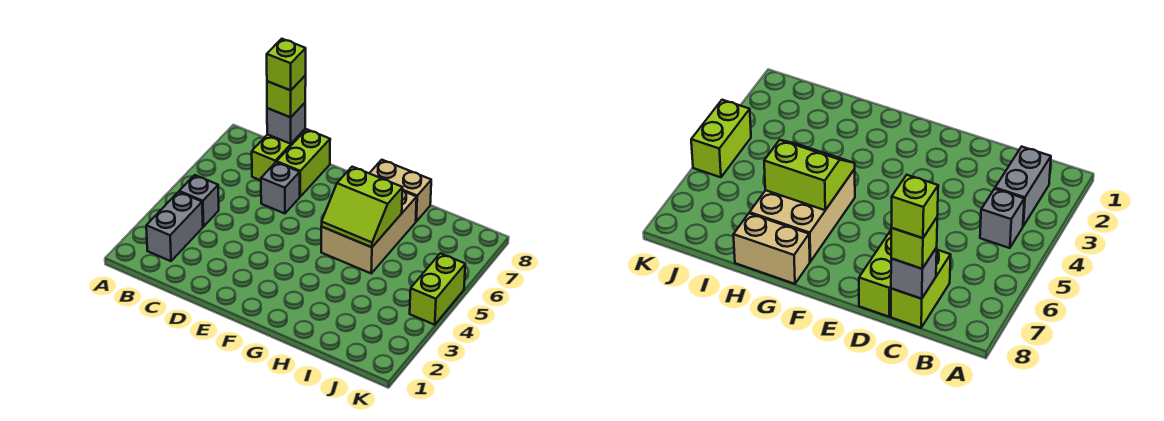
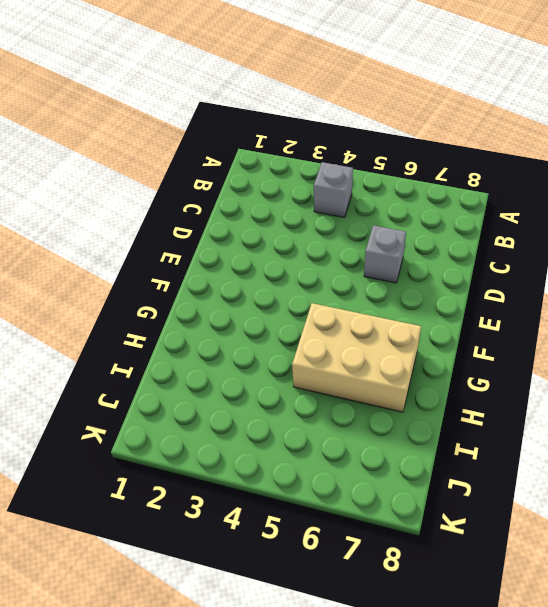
none -> grey 1x2 brick [146,192,203,261]
none -> lime 1x2 brick [252,129,305,180]
none -> lime 1x2 brick [277,129,330,196]

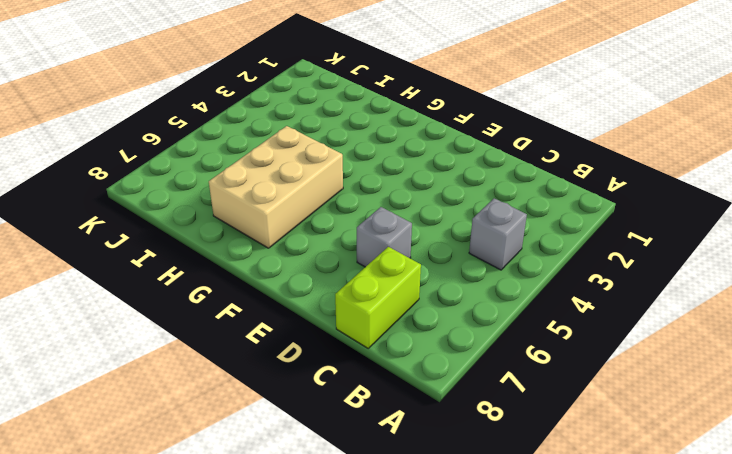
none -> grey 1x2 brick [146,192,203,261]
none -> lime 1x2 brick [277,129,330,196]
none -> tan 1x2 brick [369,160,431,221]

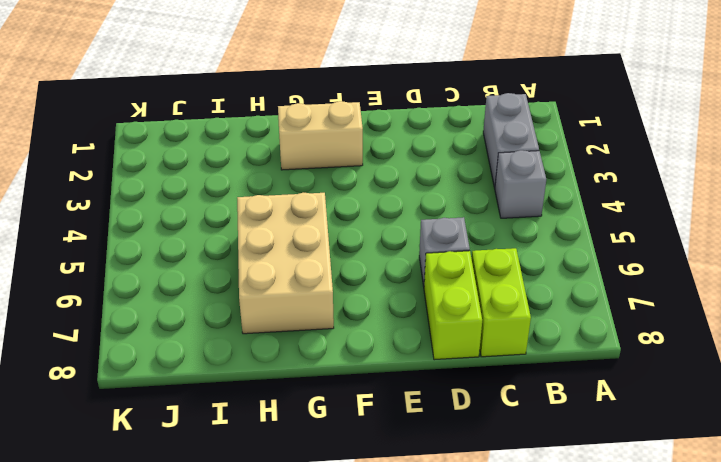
tan 1x2 brick [278,101,363,170] -> tan 1x2 brick moved to [369,160,431,221]
none -> lime 1x2 brick [410,253,465,325]
none -> grey 1x1 brick [267,103,305,144]
none -> lime 2x2 slope [322,167,403,247]

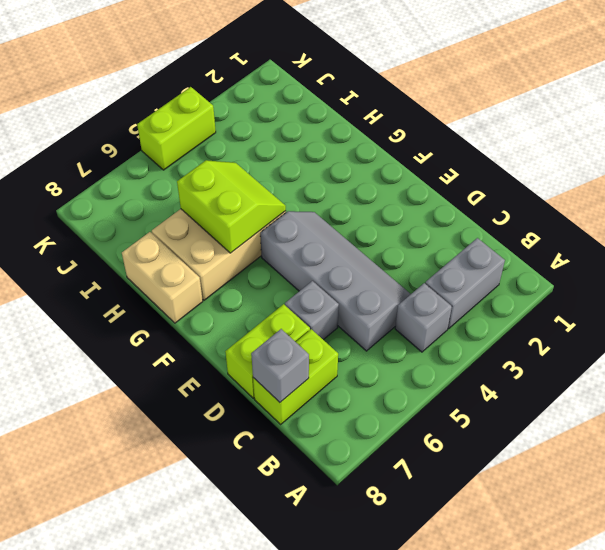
grey 2x4 slope [260,211,411,351] -> none
none -> lime 1x1 brick [267,76,306,117]
none -> lime 1x1 brick [267,39,306,90]

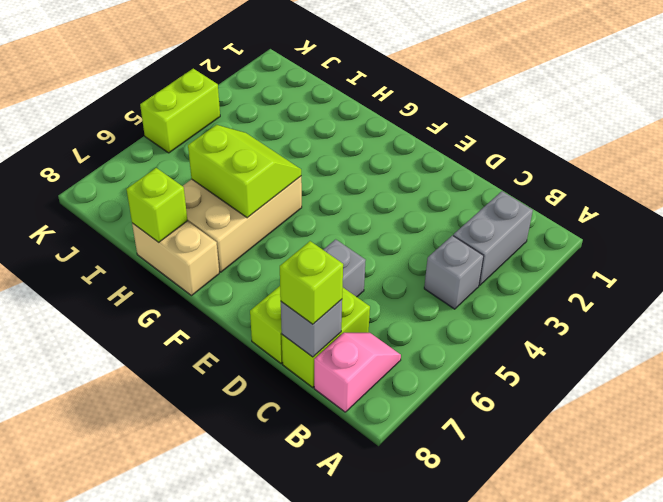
pink 1x2 slope [314,333,401,412] -> none
lime 1x1 brick [126,168,188,242] -> lime 1x1 brick moved to [267,39,306,90]

